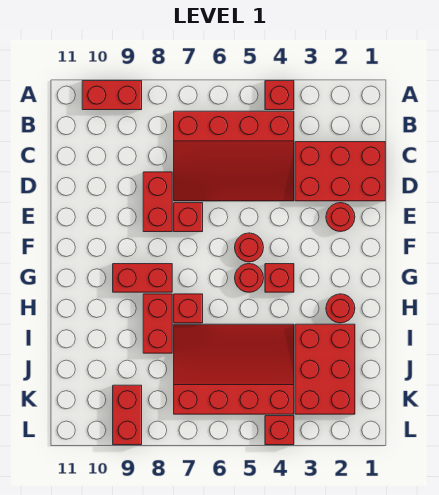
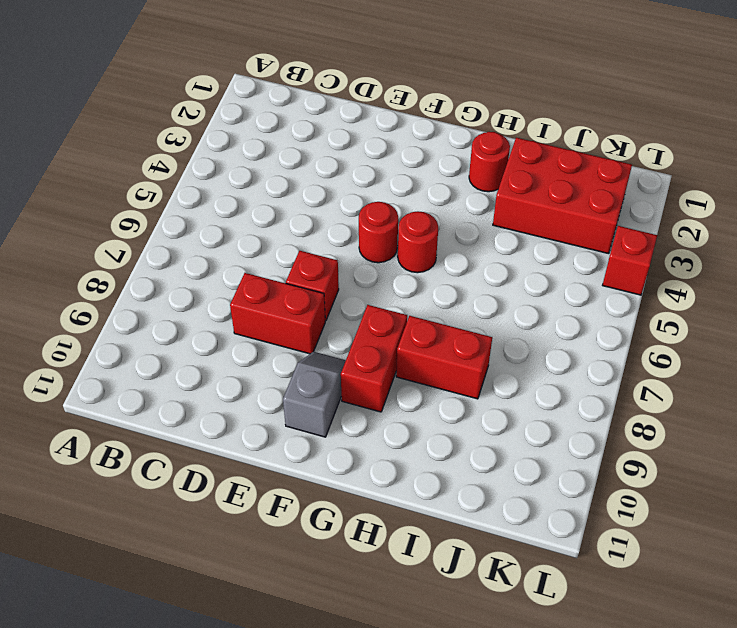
grey 1x2 slope [283,352,346,437] -> none
none -> red 1x1 brick [265,81,294,110]
none -> red 1x2 brick [82,81,142,110]
none -> red 3x4 slope [174,111,294,201]

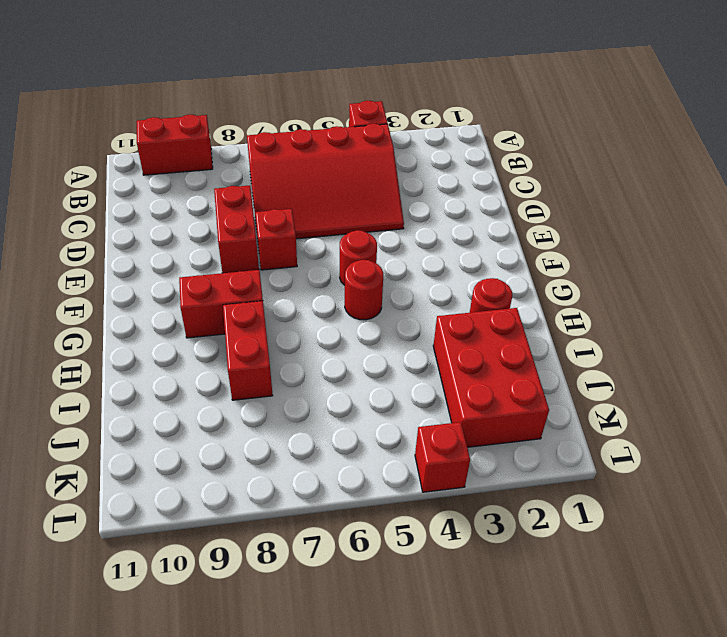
none -> red 2x3 brick [295,142,385,201]
none -> red 1x1 round brick [326,203,355,232]
none -> red 1x1 brick [265,264,294,292]

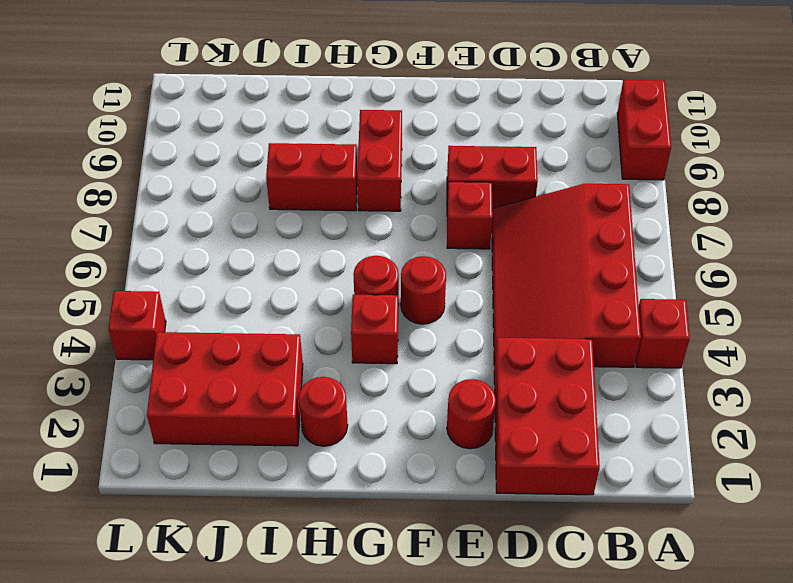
none -> red 1x1 brick [174,294,203,323]
none -> red 3x4 slope [174,324,294,414]
none -> red 1x2 brick [113,385,142,445]

